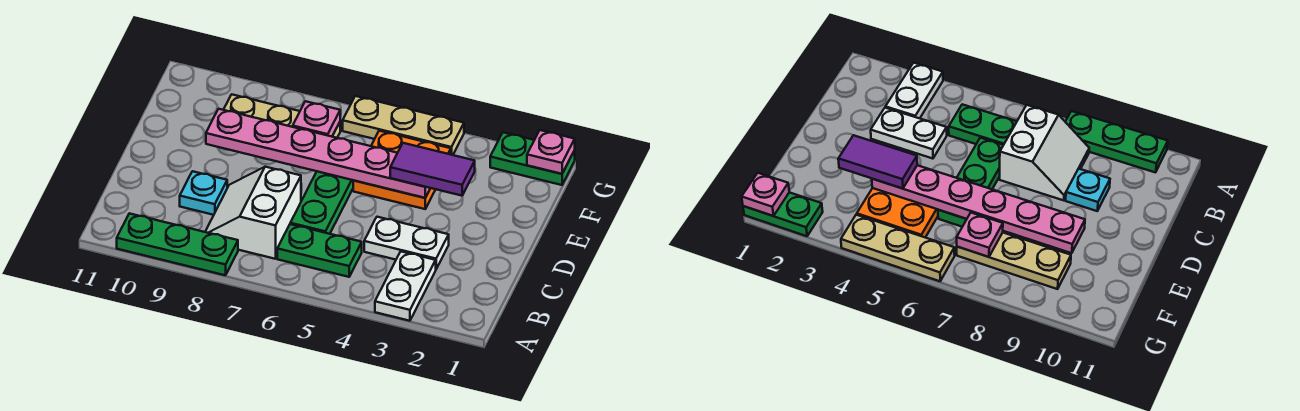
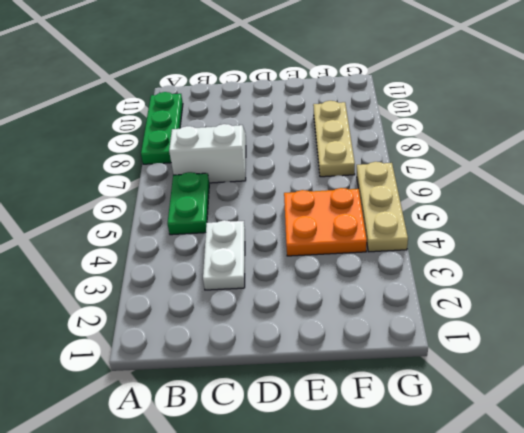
none -> white 1x2 plate [375,252,436,321]
none -> green 1x3 plate [290,171,354,234]
none -> cyan 1x1 plate [180,171,227,215]

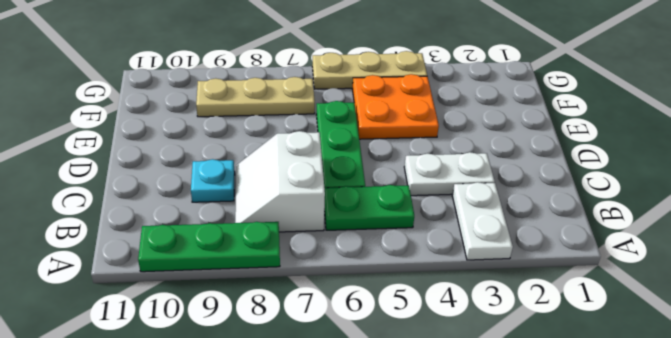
none -> green 1x2 plate [490,132,575,185]
none -> pink 1x6 plate [206,109,430,198]
none -> pink 1x1 plate [293,101,340,137]

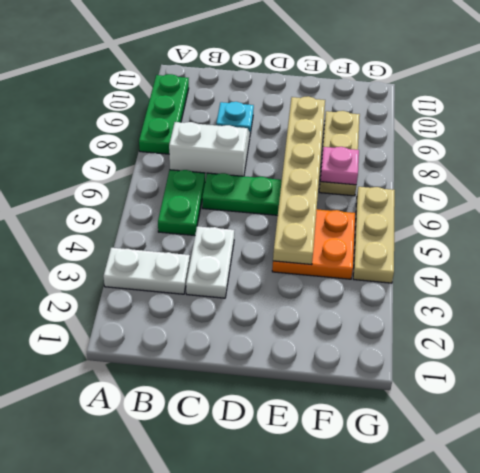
tan 1x6 plate [273,96,325,265] -> pink 1x6 plate [206,109,430,198]
none -> green 1x2 plate [490,132,575,185]
none -> pink 1x1 plate [527,130,575,174]
none -> purple 1x2 tile [390,143,475,196]

